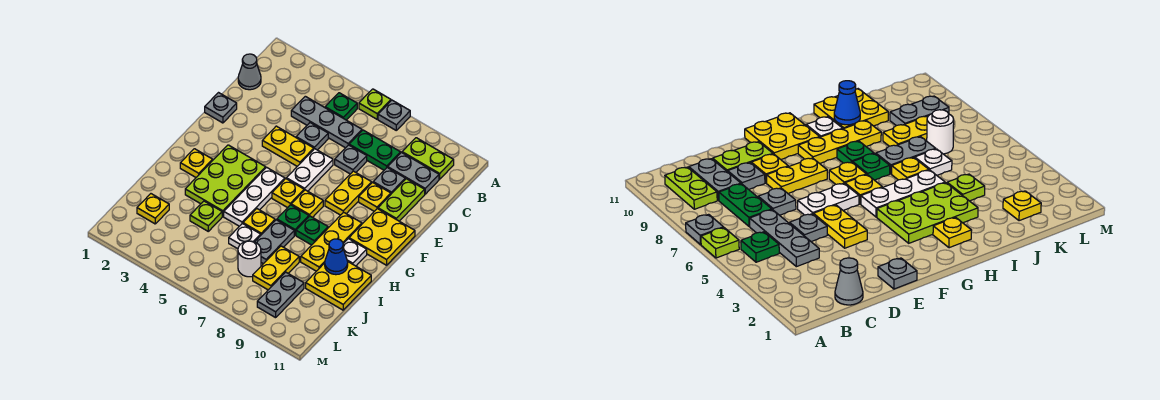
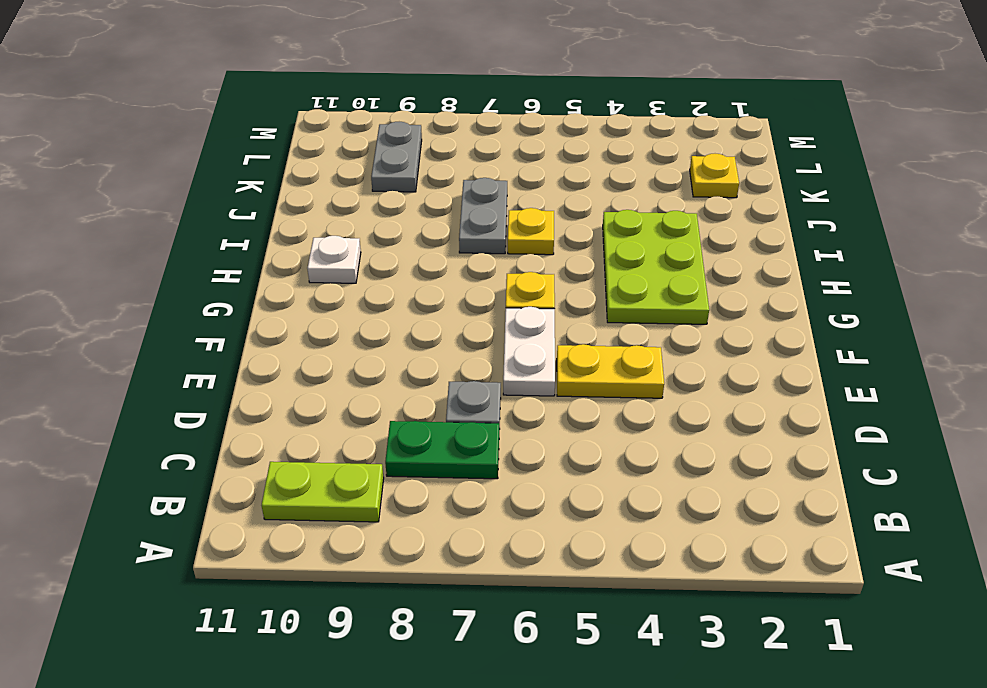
none -> lime 1x1 plate [359,89,391,119]
none -> grey 1x1 plate [378,100,410,130]
none -> green 1x1 plate [325,93,357,120]
none -> grey 1x1 cone [238,54,261,90]

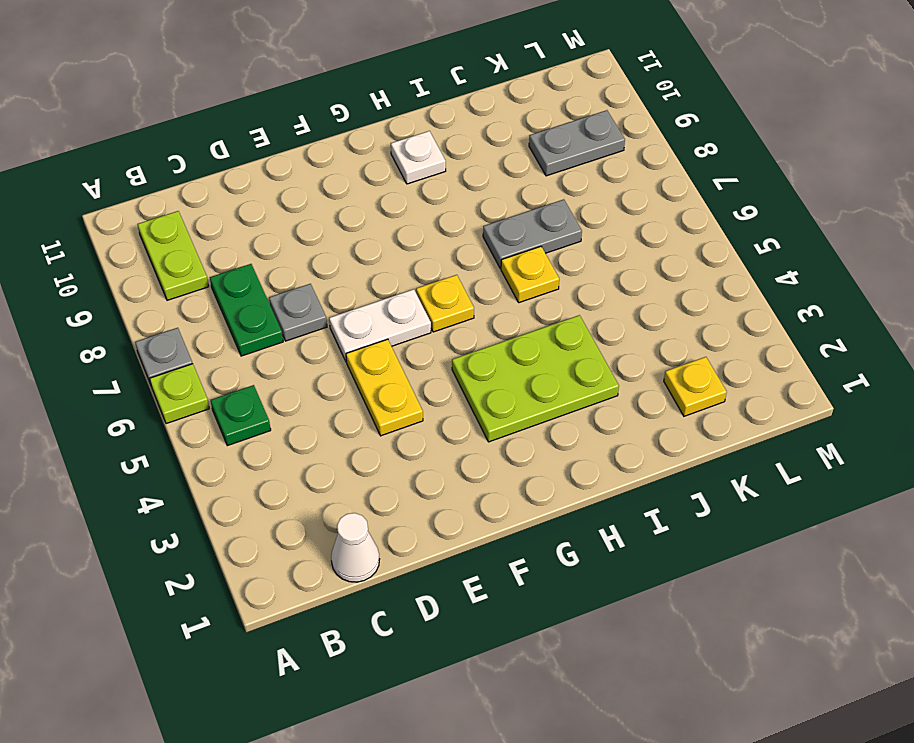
white 1x1 cone [331,513,380,582] -> grey 1x1 cone [238,54,261,90]
none -> grey 1x3 plate [291,96,362,148]
none -> grey 1x2 plate [388,153,439,194]
none -> grey 1x1 plate [296,123,328,150]
none -> grey 1x1 plate [373,167,405,194]

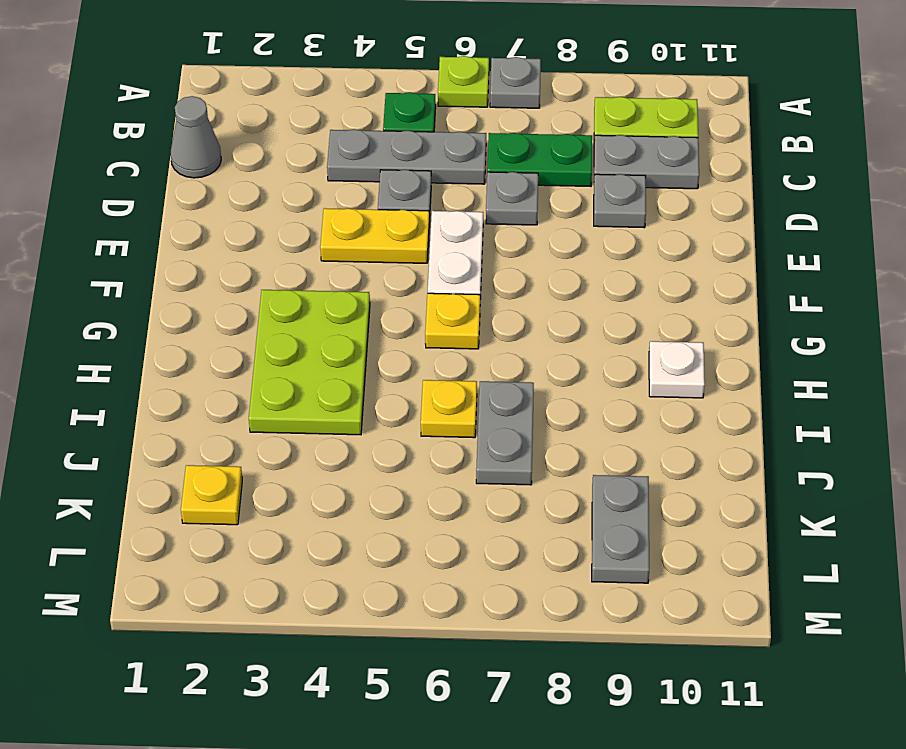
none -> lime 1x2 plate [378,179,425,221]
none -> grey 1x1 plate [205,93,237,123]
none -> yellow 1x2 plate [325,171,372,215]
none -> yellow 1x1 plate [359,182,391,211]

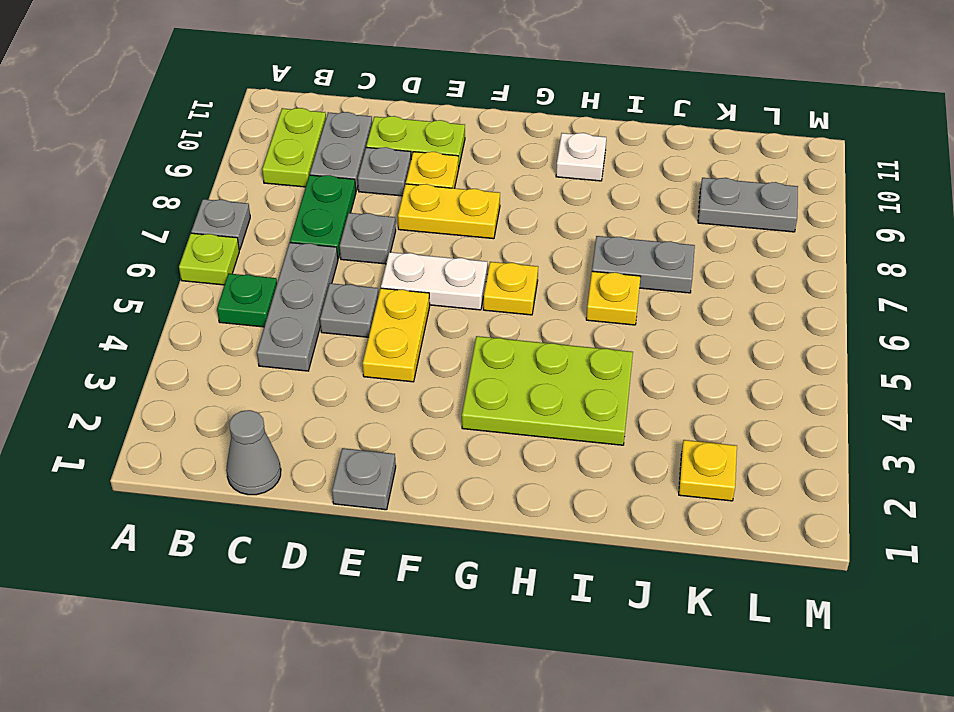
none -> yellow 2x2 plate [349,209,415,265]
none -> white 1x3 plate [224,167,285,226]
none -> yellow 1x1 plate [291,190,323,217]
none -> yellow 1x3 plate [301,212,362,271]

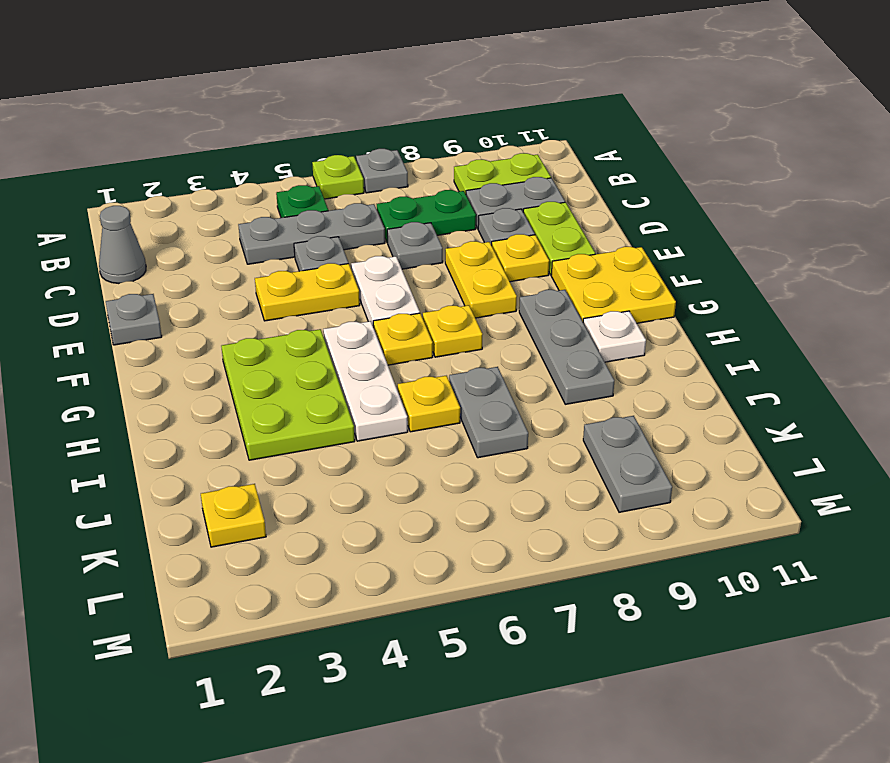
grey 1x3 plate [519,290,614,404] -> yellow 1x3 plate [301,212,362,271]
none -> yellow 1x1 plate [180,149,213,177]
none -> green 1x1 plate [277,205,309,235]
none -> green 1x1 plate [296,216,328,245]
none -> yellow 2x2 plate [306,261,371,310]

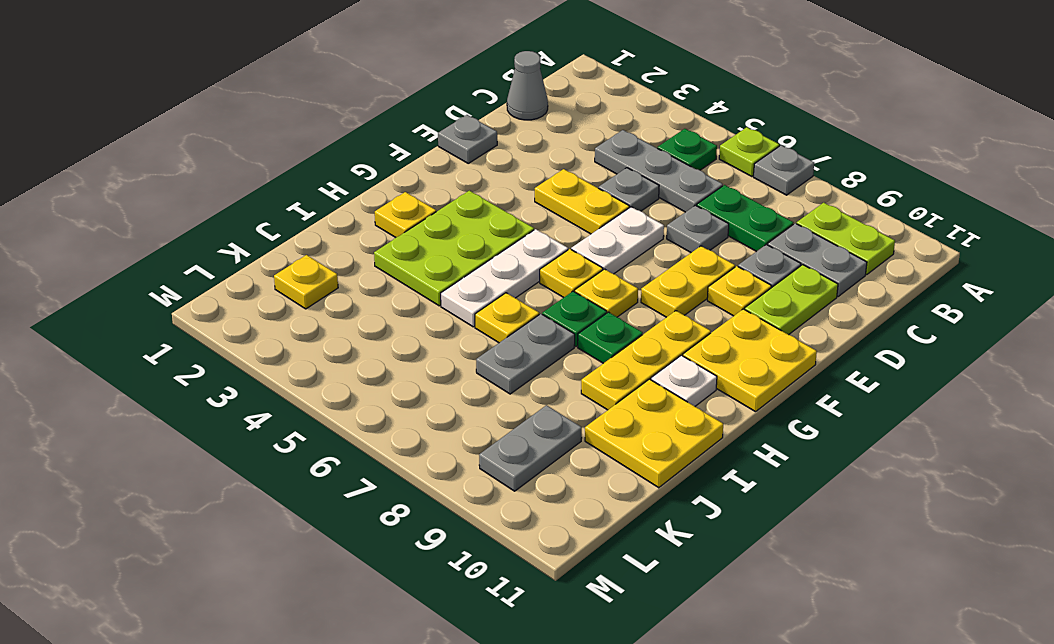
none -> lime 1x1 plate [190,201,222,231]
none -> white 1x1 plate [229,224,261,249]
none -> yellow 1x2 plate [253,246,299,290]
none -> white 1x1 round brick [238,241,261,277]

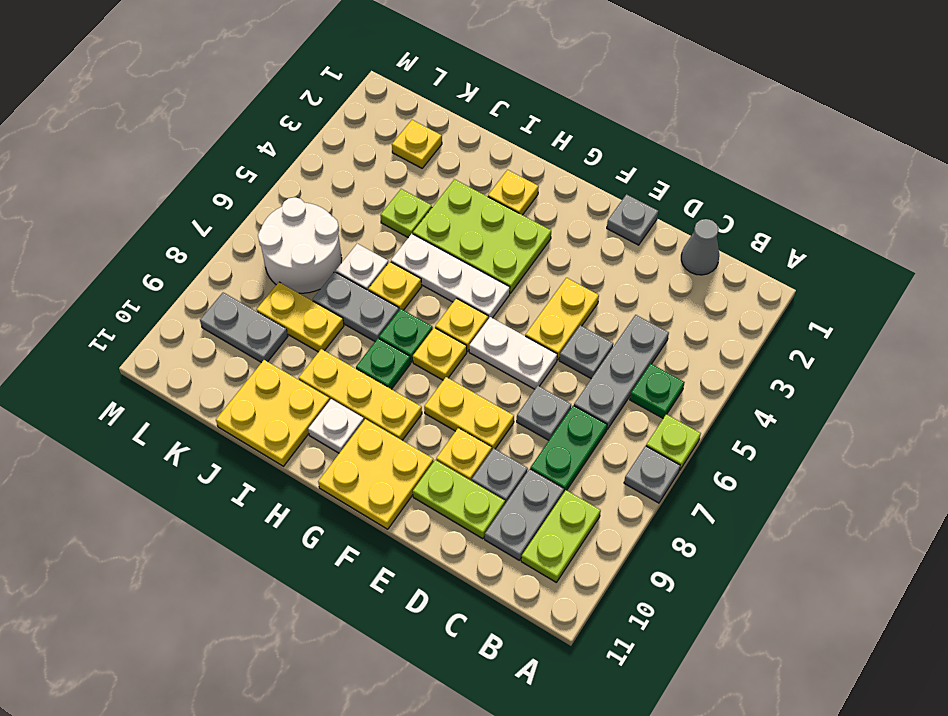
white 2x2 round brick [258,197,342,293] -> white 1x1 round brick [238,241,261,277]
none -> blue 1x1 cone [325,239,348,275]

